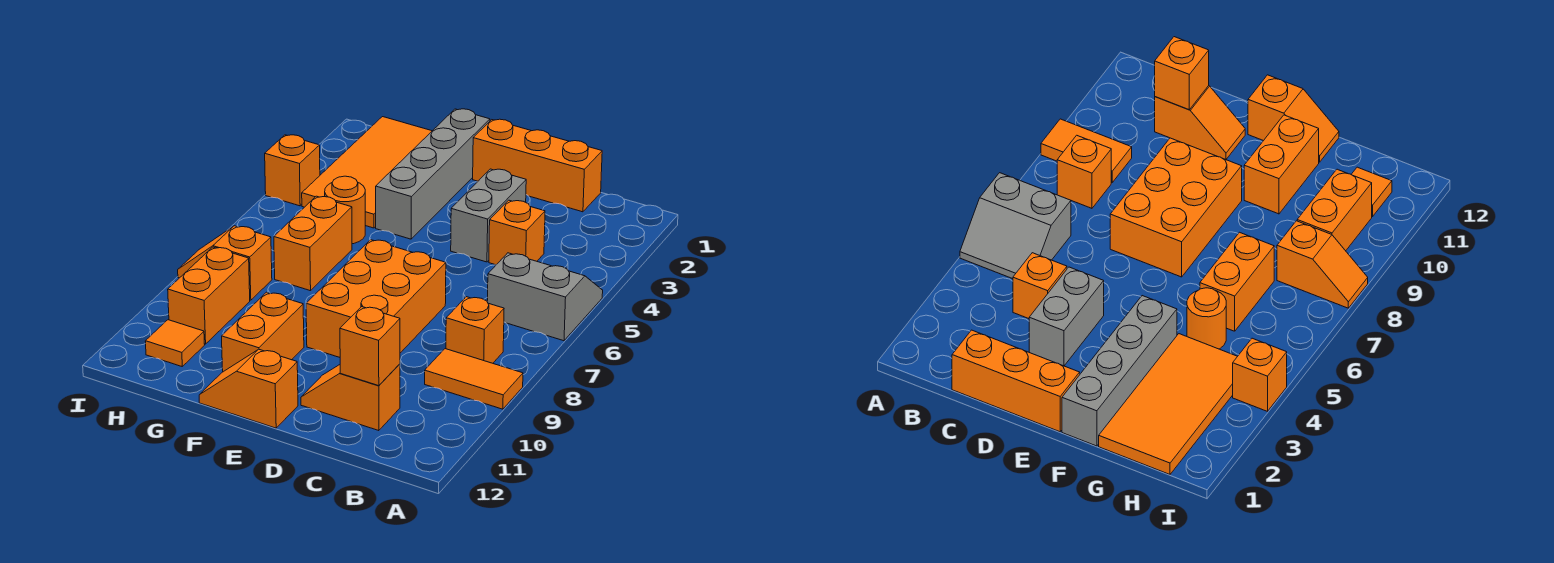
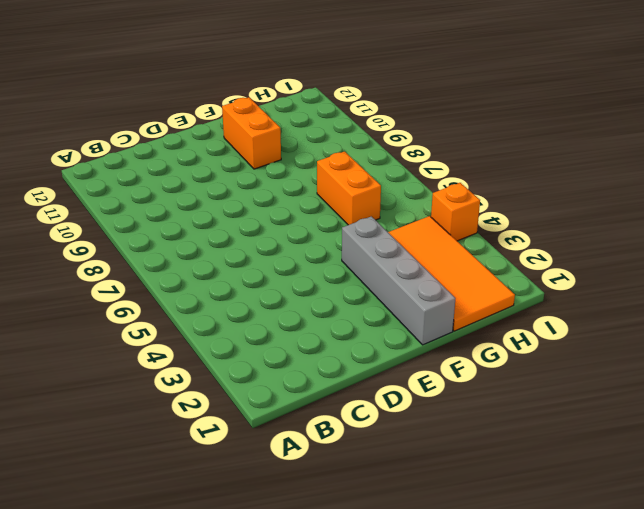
none -> grey 2x2 slope [487,253,603,341]
none -> orange 1x2 tile [425,349,523,409]
none -> orange 1x1 brick [446,297,504,363]

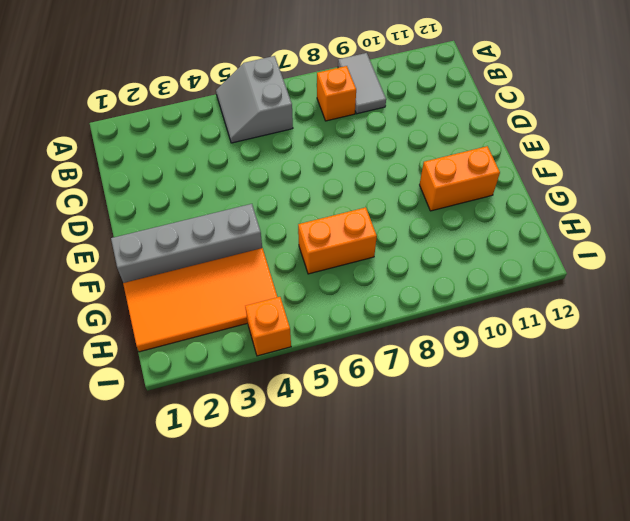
grey 1x2 tile [338,53,386,114] -> orange 1x2 tile [425,349,523,409]
none -> orange 1x3 brick [473,119,602,212]
none -> orange 1x1 brick [489,200,545,265]
none -> orange 1x2 slope [301,364,400,431]

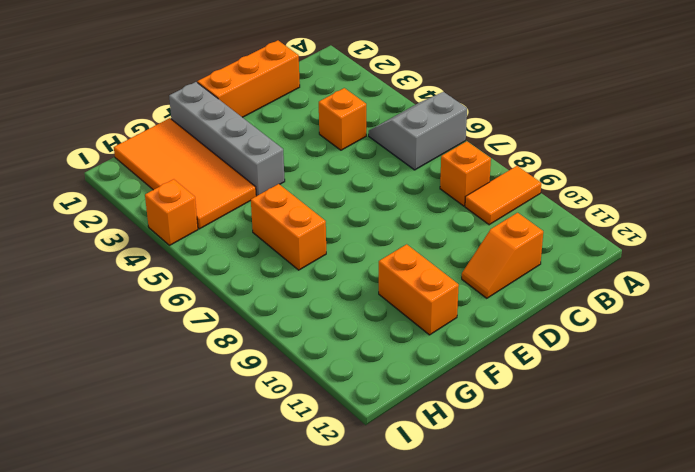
none -> grey 1x2 brick [451,169,526,262]
none -> orange 2x3 brick [306,240,446,357]
none -> orange 1x2 slope [199,349,298,428]

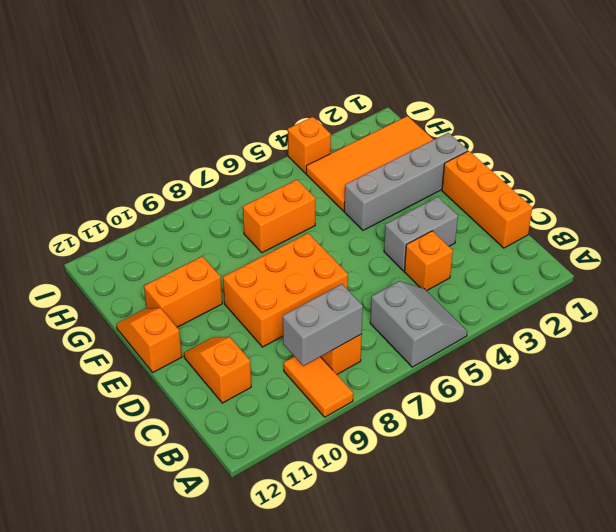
grey 1x2 brick [283,284,363,366] -> none
none -> orange 1x1 round brick [325,176,365,244]
none -> orange 1x2 slope [178,226,272,300]
none -> orange 1x2 brick [168,247,250,344]

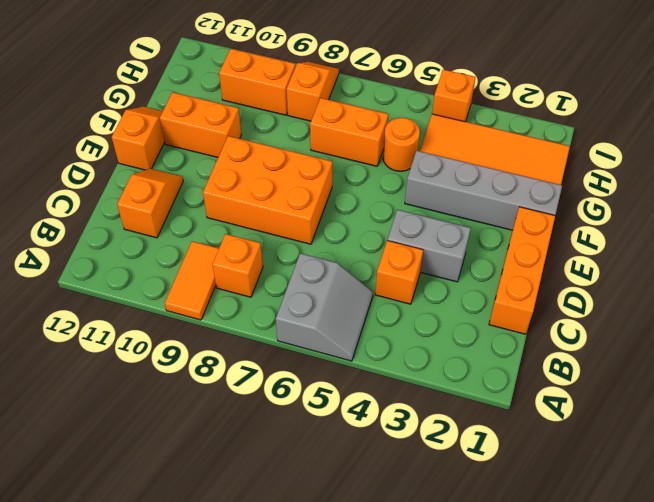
none -> orange 1x1 tile [145,320,205,366]
none -> orange 1x1 brick [340,307,400,386]

